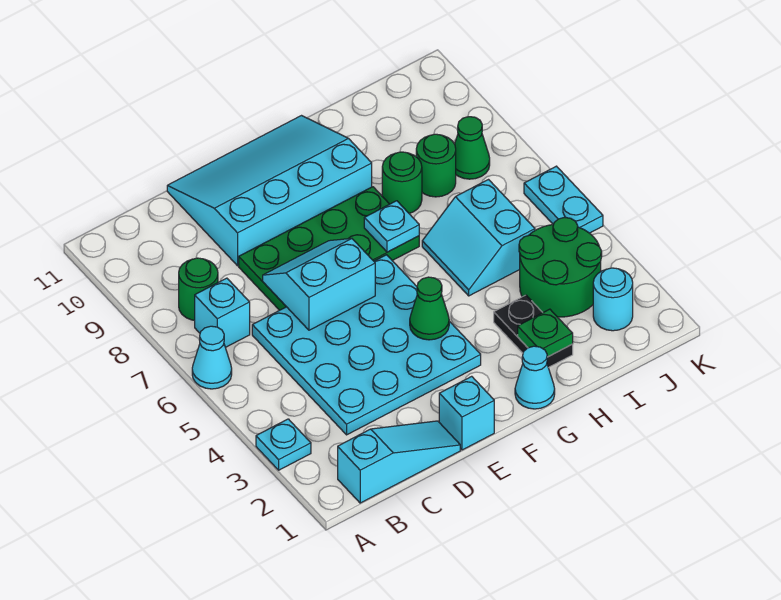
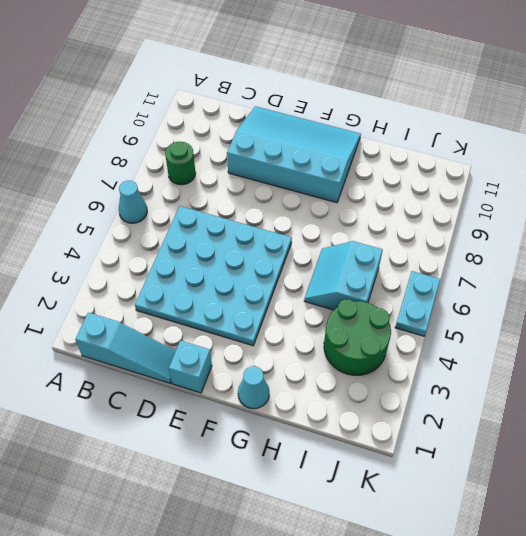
none -> cyan 1x1 plate [256,419,311,470]
none -> cyan 1x1 brick [195,278,250,347]
none -> green 2x4 plate [239,187,419,310]

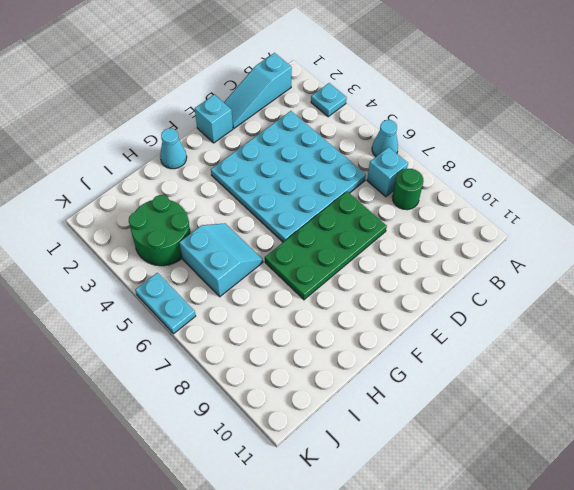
none -> cyan 3x4 slope [167,116,372,266]
none -> black 1x2 plate [494,295,573,368]
none -> green 1x1 round brick [382,152,422,213]

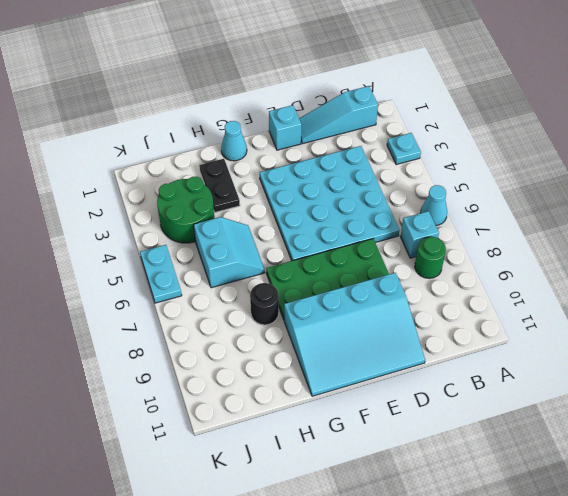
black 1x1 round brick [250,283,279,325] -> green 1x1 round brick [382,152,422,213]
none -> green 1x1 round brick [416,134,456,197]
none -> cyan 1x1 round brick [593,268,633,331]
none -> green 1x1 cone [455,117,490,179]

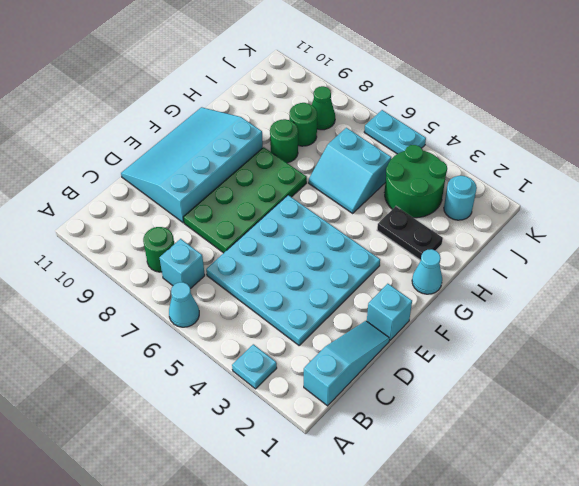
none -> cyan 2x2 slope [263,238,375,330]
none -> green 1x1 cone [410,277,449,340]
none -> cyan 1x1 plate [364,201,419,252]

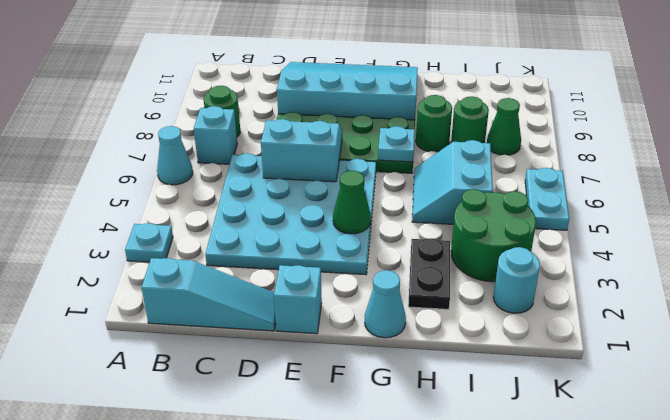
none -> green 1x1 plate [518,309,573,357]

